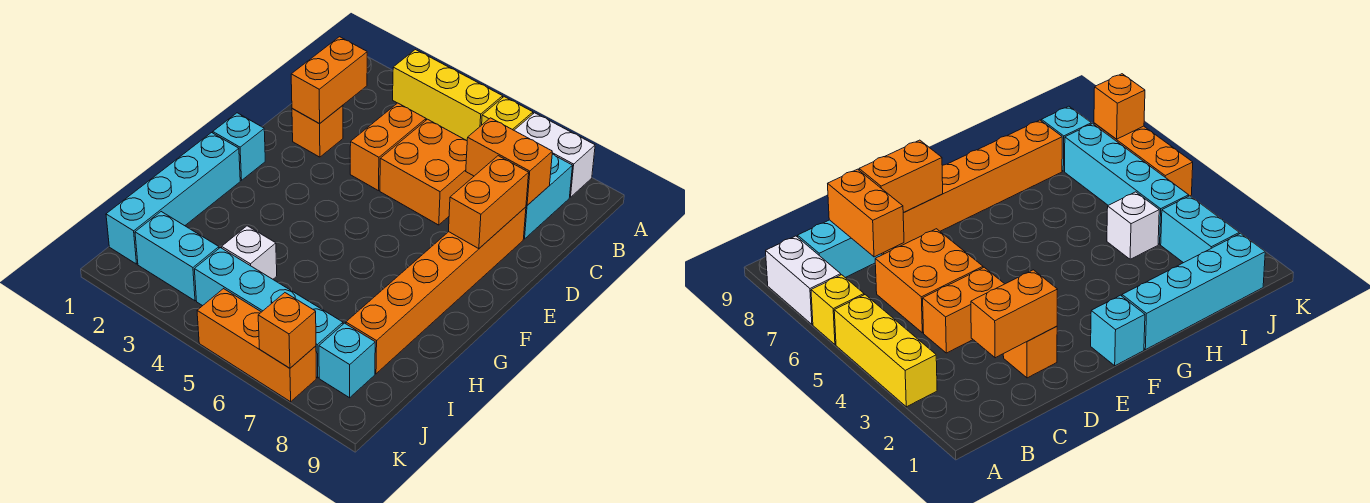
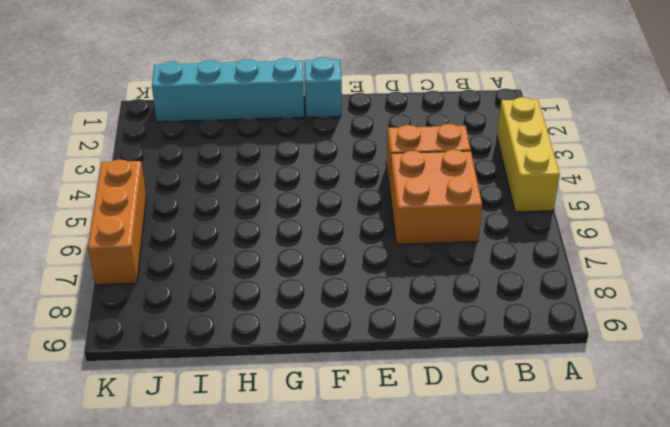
none -> yellow 1x1 brick [482,97,533,130]
none -> white 1x2 brick [514,113,595,197]
none -> cyan 1x2 brick [524,154,573,239]

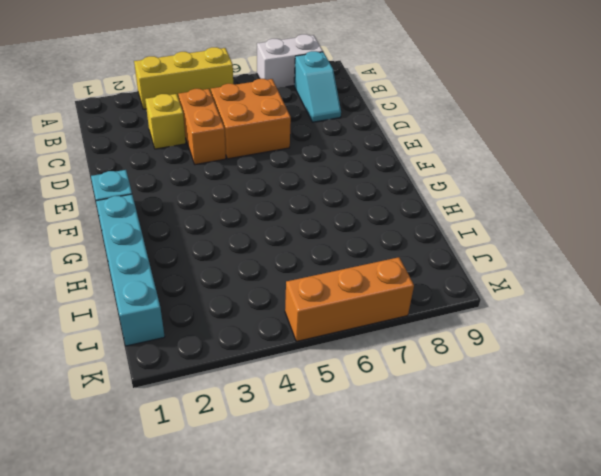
cyan 1x2 slope [294,51,341,122] -> cyan 1x2 brick [524,154,573,239]
yellow 1x1 brick [145,94,186,149] -> yellow 1x1 brick moved to [482,97,533,130]
none -> orange 1x1 brick [292,105,343,157]
none -> orange 1x6 brick [346,207,526,374]
none -> white 1x1 brick [222,226,277,279]

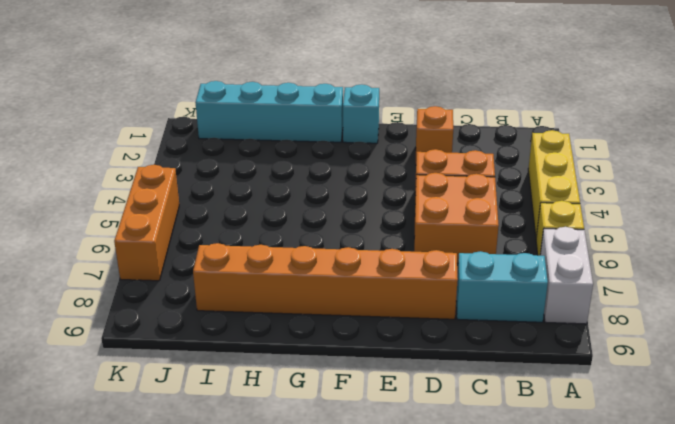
none -> white 1x1 brick [222,226,277,279]
none -> cyan 1x2 brick [135,212,219,301]
none -> cyan 1x4 brick [194,248,343,378]

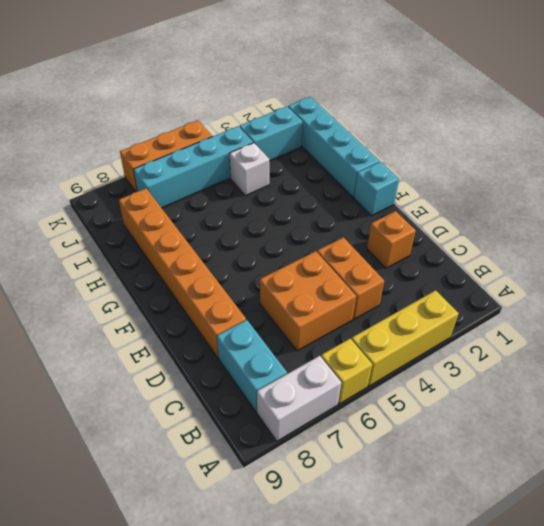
none -> cyan 1x1 brick [319,323,375,398]
none -> orange 1x2 brick [291,37,367,124]
none -> orange 1x2 brick [466,118,552,205]

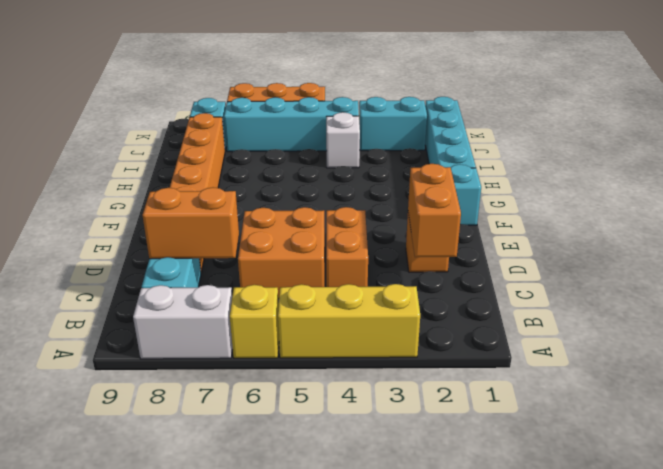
none -> orange 1x2 brick [449,156,529,249]
none -> orange 1x1 brick [258,293,316,368]

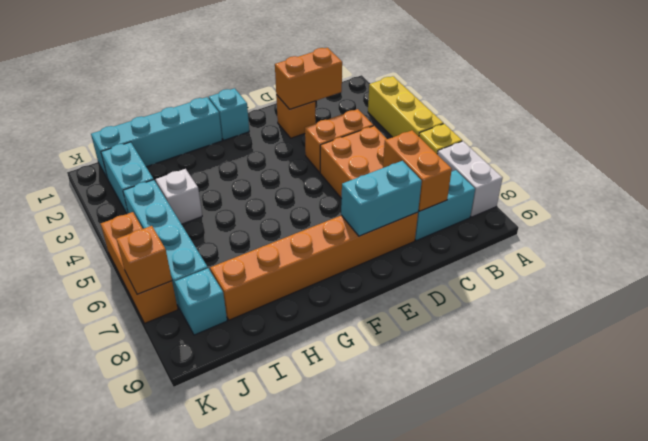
cyan 1x2 brick [341,161,422,236] -> orange 1x2 brick [449,156,529,249]

